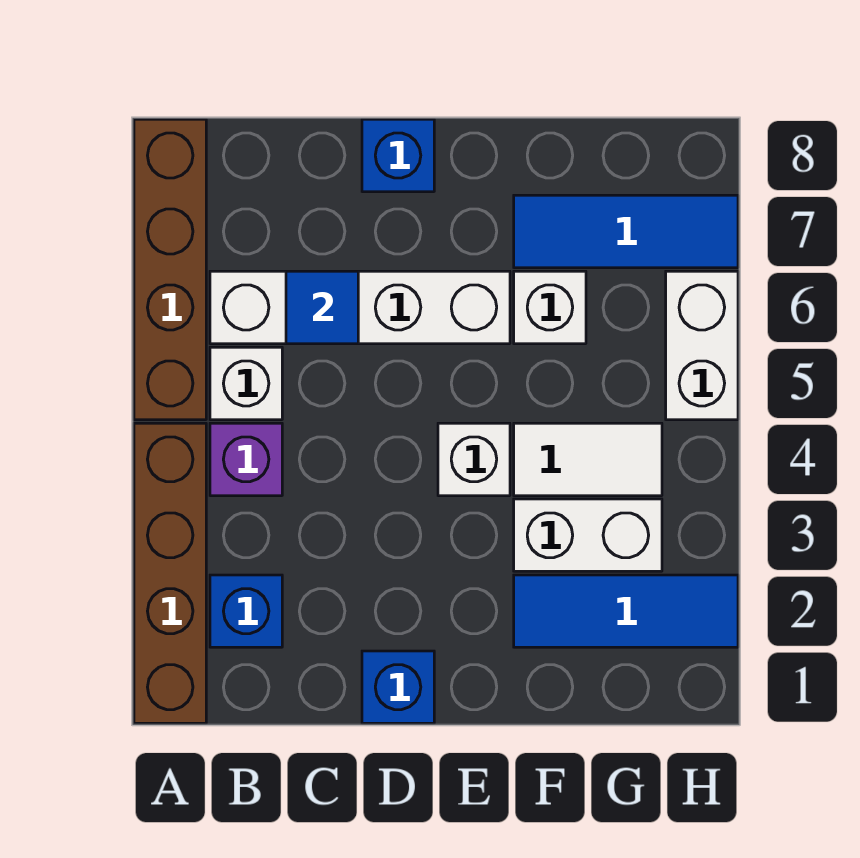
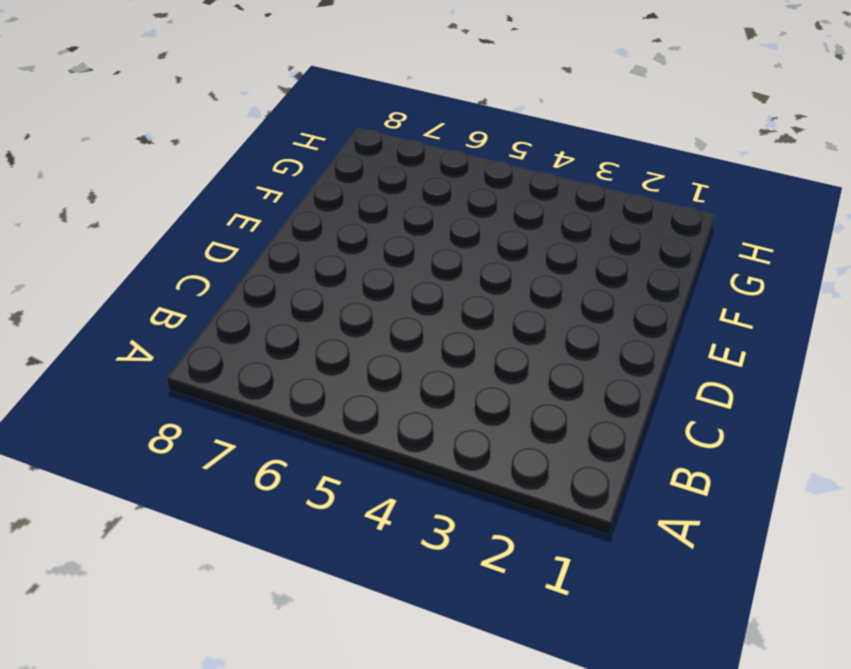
none -> brown 1x4 brick [134,423,206,723]
none -> brown 1x4 brick [134,119,206,420]
none -> blue 1x1 brick [210,575,282,647]

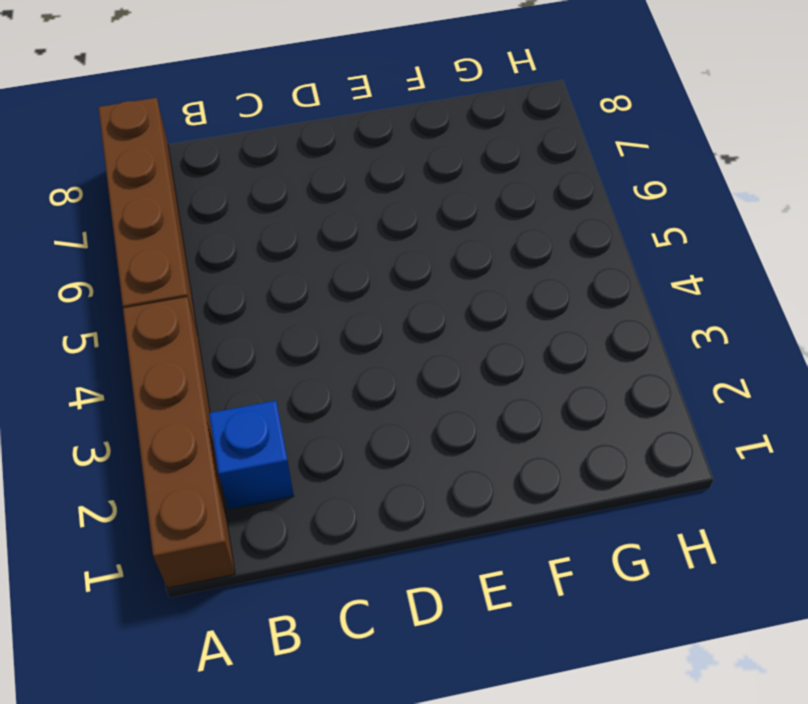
none -> purple 1x1 brick [210,423,282,496]
none -> white 1x1 brick [210,347,282,420]
none -> white 1x4 brick [210,271,510,344]

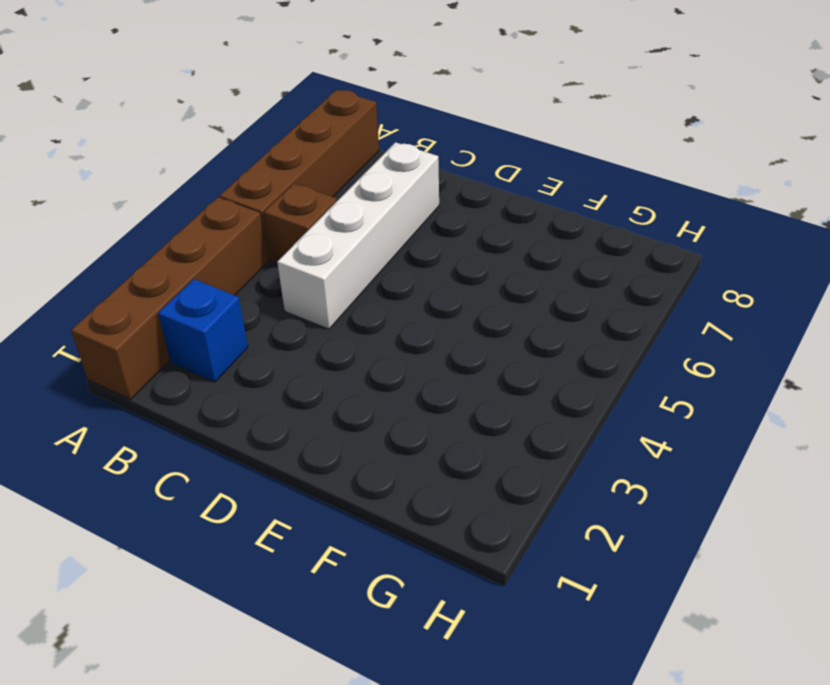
brown 1x1 brick [264,184,337,264] -> white 1x1 brick [210,347,282,420]
white 1x4 brick [277,142,439,329] -> white 1x4 brick turned to [210,271,510,344]
none -> purple 1x1 brick [210,423,282,496]
none -> blue 1x1 brick [362,651,434,723]
none -> blue 1x1 brick [362,119,434,192]

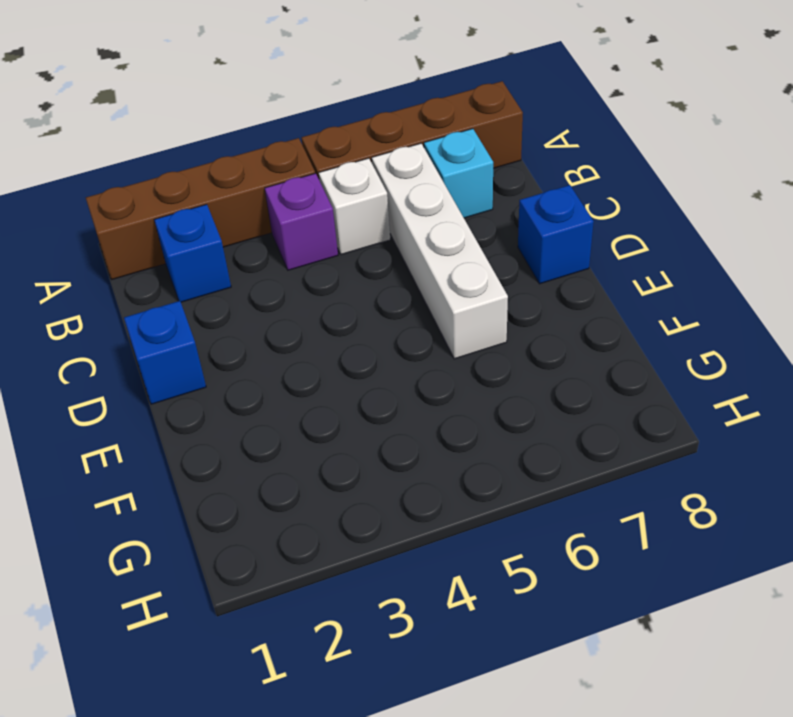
cyan 1x1 brick [424,129,493,218] -> none
none -> white 1x1 brick [438,423,510,496]
none -> blue 1x3 tile [514,575,738,647]
none -> white 1x2 brick [514,499,662,571]

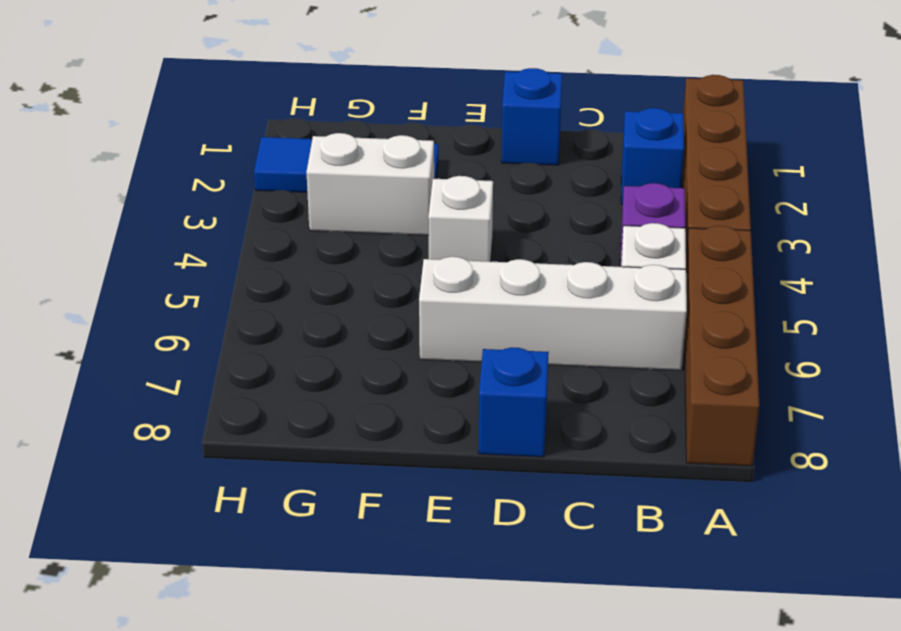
none -> white 1x2 tile [514,423,662,496]
none -> white 1x1 brick [514,271,586,344]
none -> blue 1x3 tile [514,195,738,268]

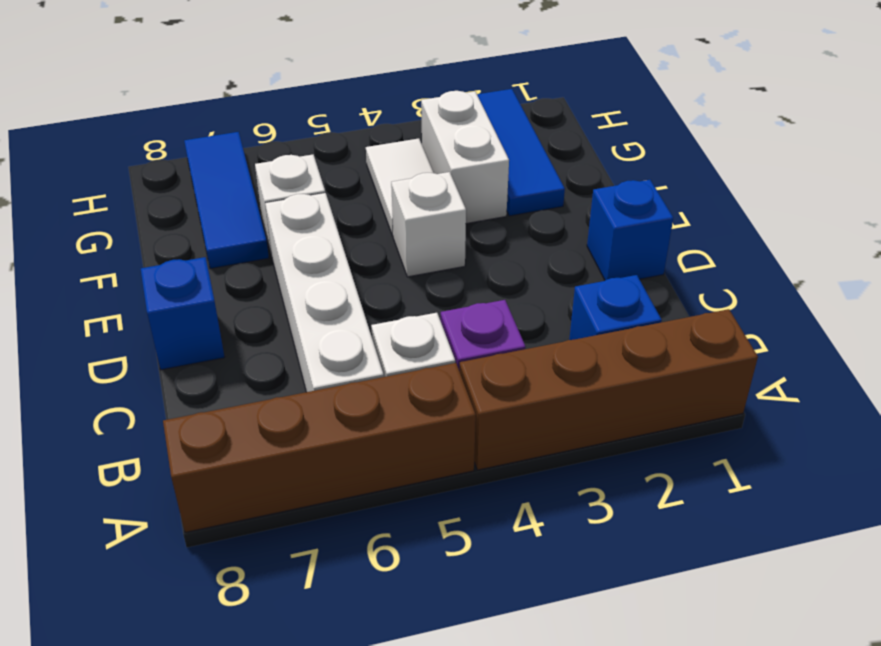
none -> white 1x2 brick [666,271,738,420]
none -> blue 1x1 tile [286,271,358,344]

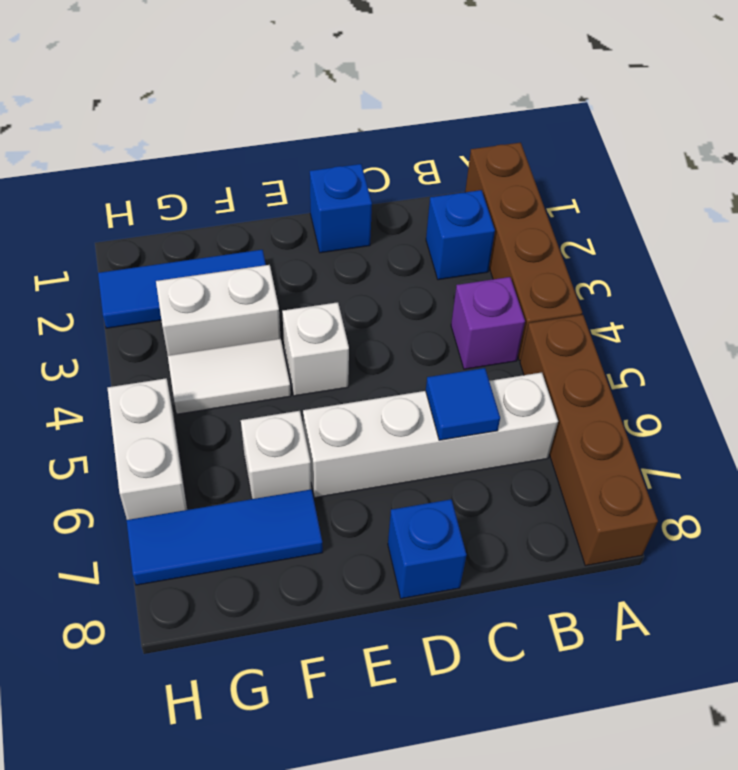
none -> white 1x1 brick [210,347,282,420]

